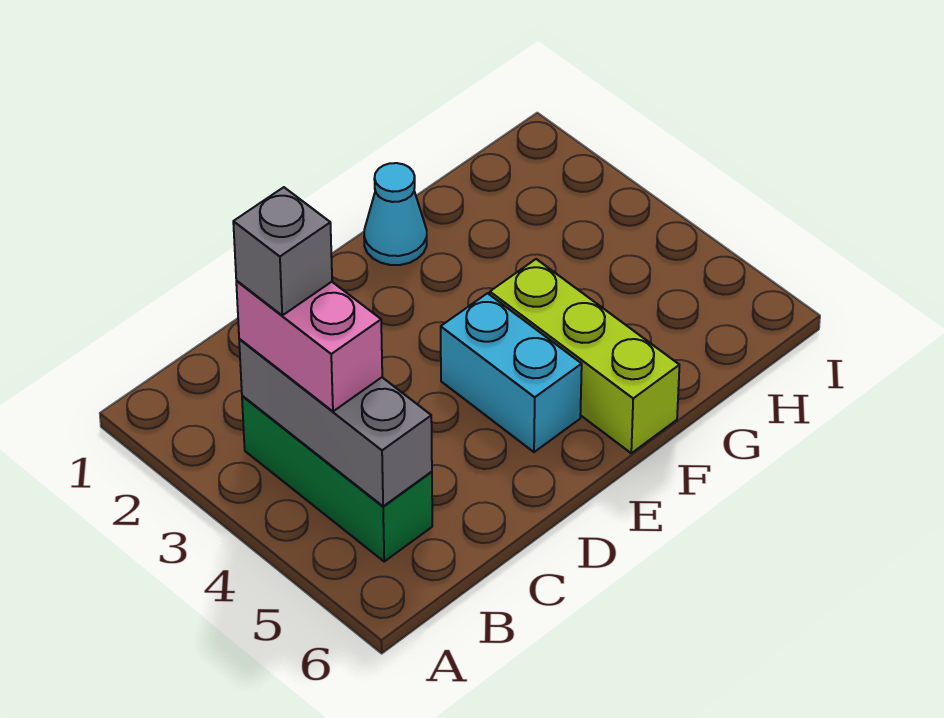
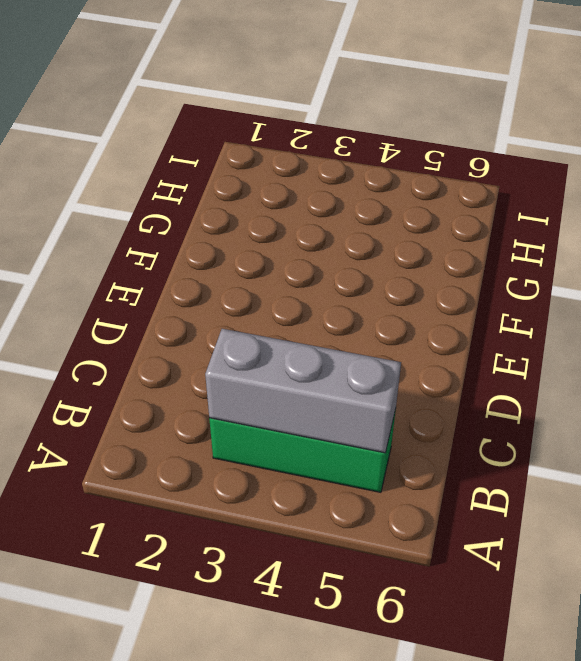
none -> cyan 1x2 brick [441,293,582,452]
none -> cyan 1x1 cone [364,163,427,265]

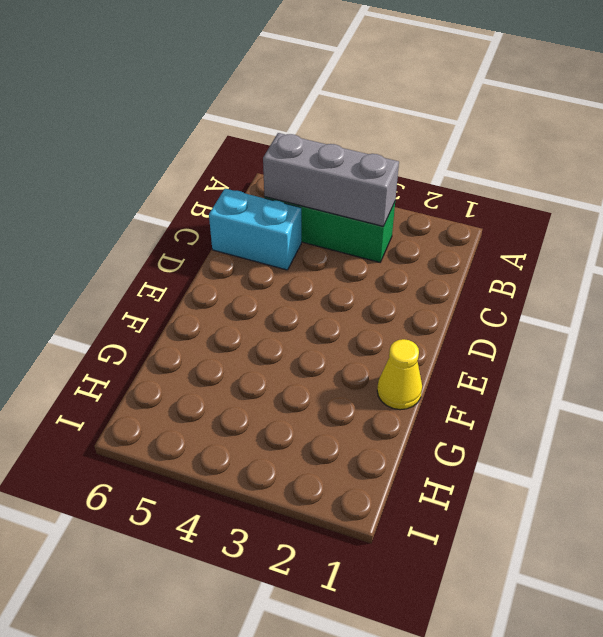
cyan 1x2 brick [209,189,301,270] -> cyan 1x2 brick moved to [441,293,582,452]
yellow 1x1 cone [377,339,422,410] -> cyan 1x1 cone [364,163,427,265]
none -> lime 1x3 brick [490,259,679,453]
none -> pink 1x2 brick [236,281,382,411]

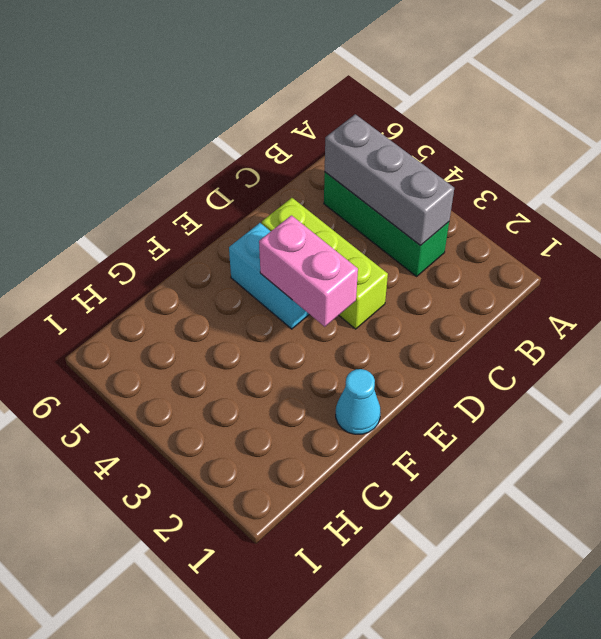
lime 1x3 brick [262,198,388,329] -> lime 1x3 brick moved to [490,259,679,453]
pink 1x2 brick [259,215,358,327] -> pink 1x2 brick moved to [236,281,382,411]
none -> grey 1x1 brick [233,187,332,315]

